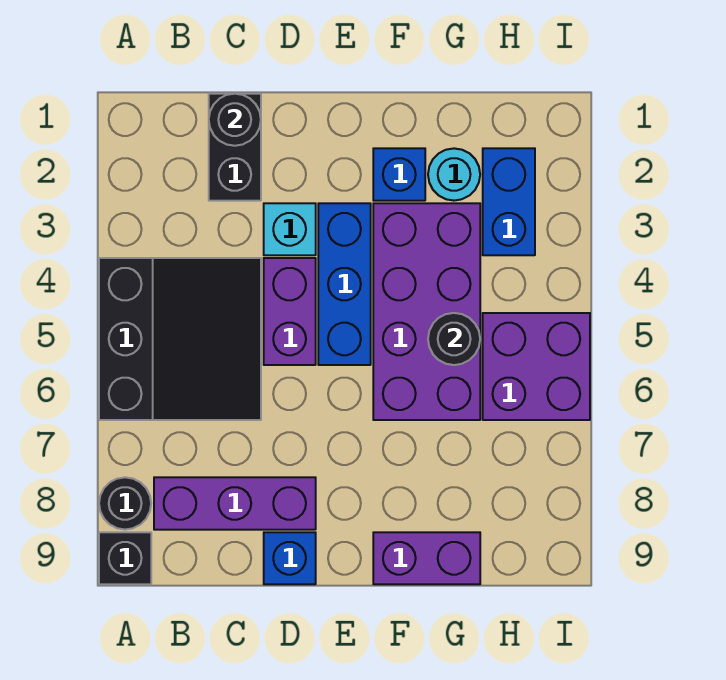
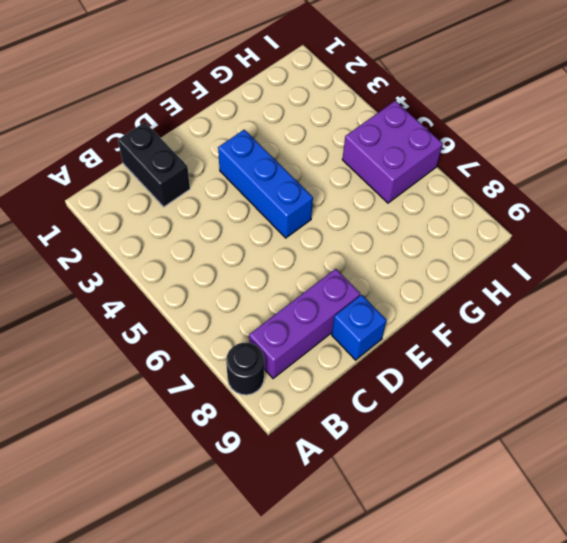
none -> black 3x3 slope [99,258,261,420]
none -> black 1x1 brick [99,532,151,584]
none -> cyan 1x1 brick [264,203,316,255]

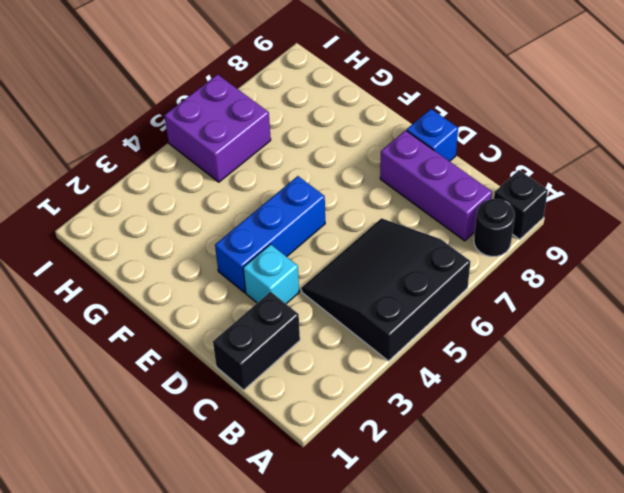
none -> purple 1x2 brick [264,258,316,365]
none -> blue 1x1 brick [373,148,425,201]
none -> purple 2x4 brick [373,203,480,420]

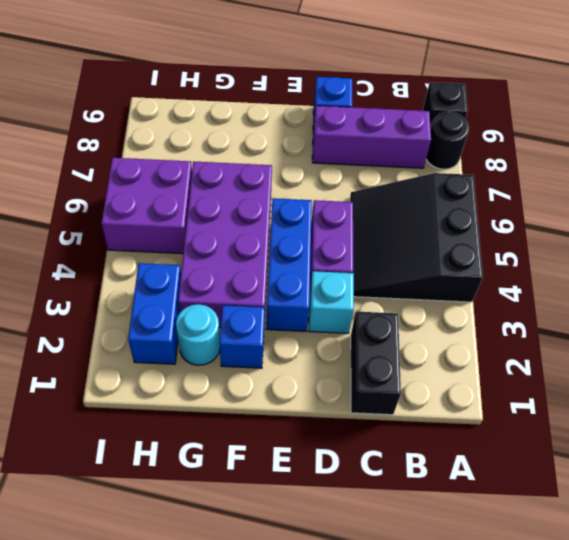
none -> purple 1x2 brick [373,532,480,584]
none -> black 1x1 round brick [209,94,261,146]
none -> black 1x1 round brick [428,313,480,365]

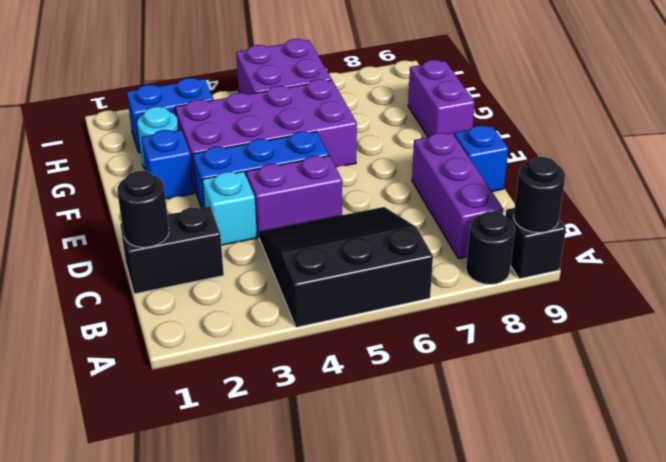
black 1x1 round brick [514,157,565,233] -> black 1x1 round brick moved to [428,313,480,365]

